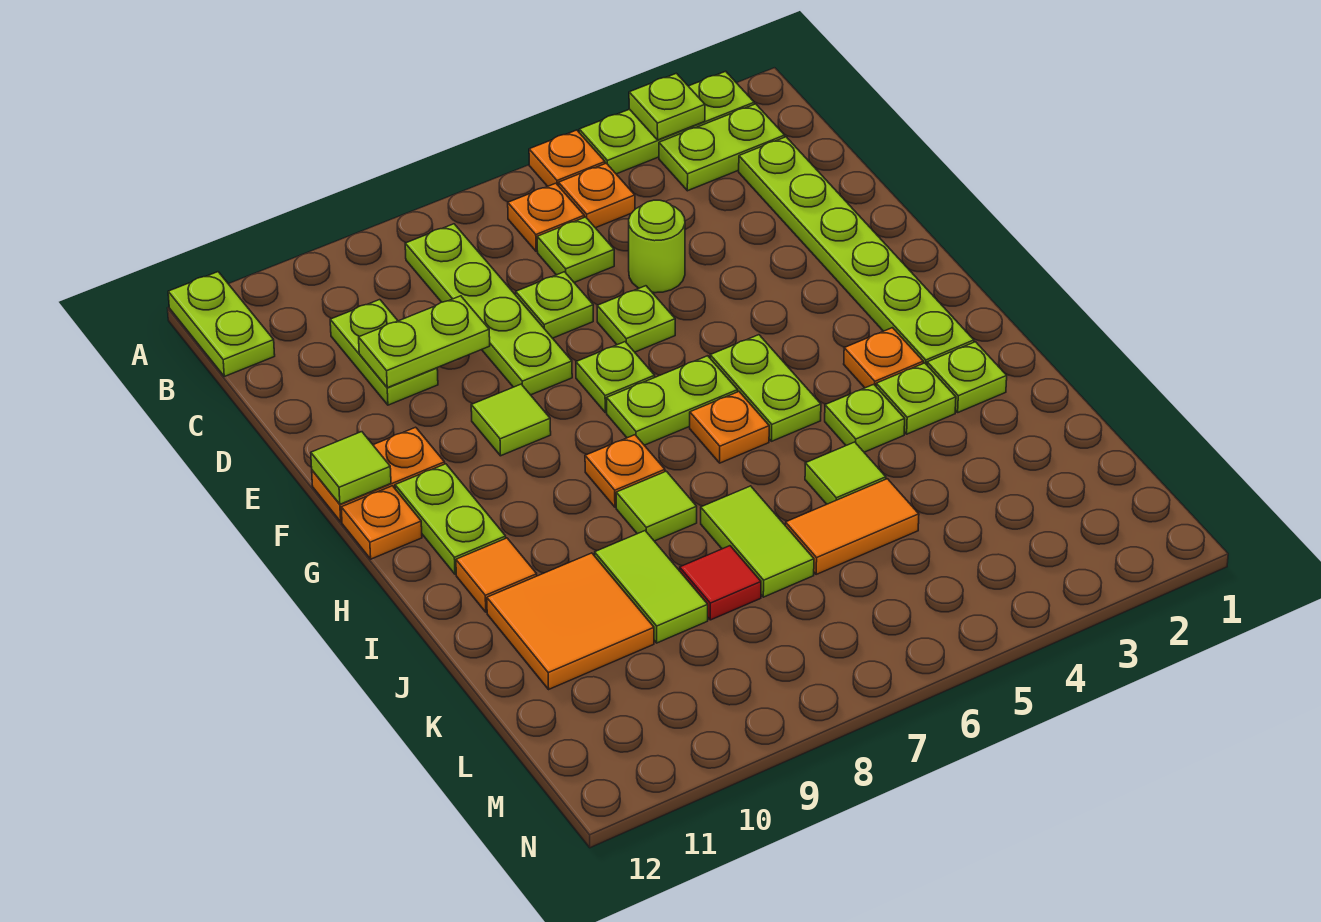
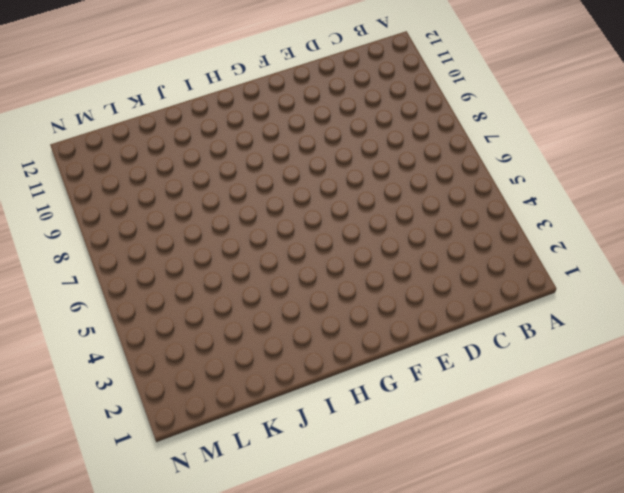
none -> lime 1x3 plate [579,71,754,174]
none -> orange 1x1 plate [529,130,605,186]
none -> lime 1x2 plate [168,272,275,377]
none -> lime 1x2 plate [659,104,785,191]

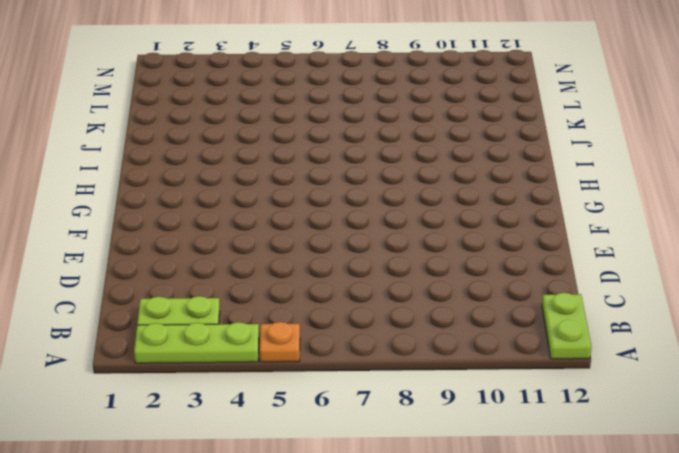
none -> orange 1x1 plate [558,163,635,228]
none -> orange 1x1 plate [508,183,584,251]
none -> lime 1x4 plate [405,224,572,395]
none -> lime 1x6 plate [739,137,974,365]

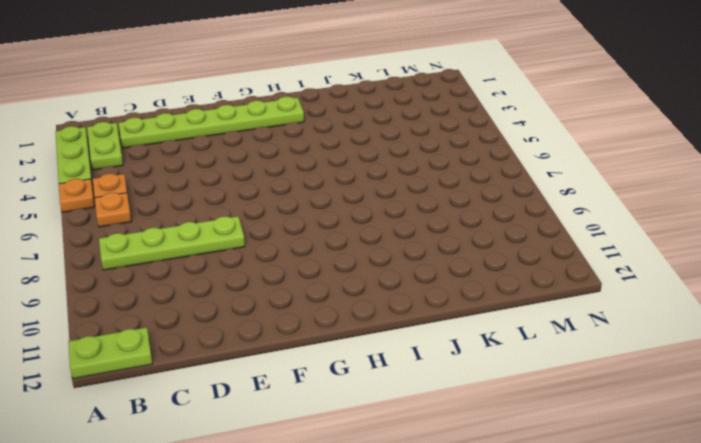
none -> lime 1x1 plate [537,217,614,282]
none -> lime 1x2 plate [330,300,438,405]
none -> lime 1x1 round brick [629,200,685,293]
none -> lime 1x1 plate [516,272,593,338]

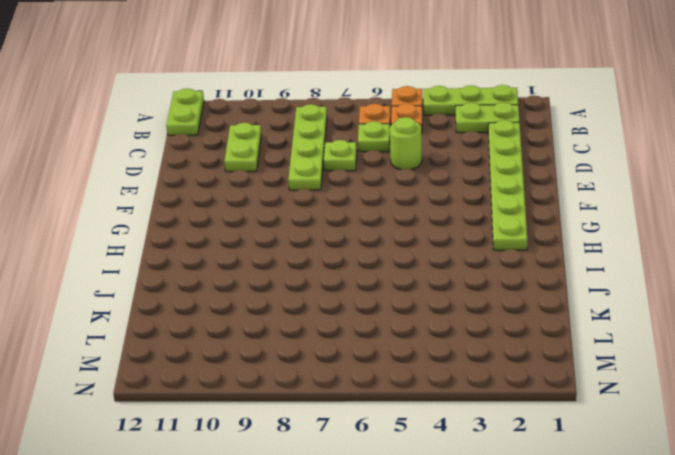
none -> lime 1x1 plate [597,286,675,352]
none -> lime 1x1 plate [576,342,655,412]
none -> lime 1x1 tile [471,384,551,456]
none -> orange 1x2 plate [312,427,445,522]

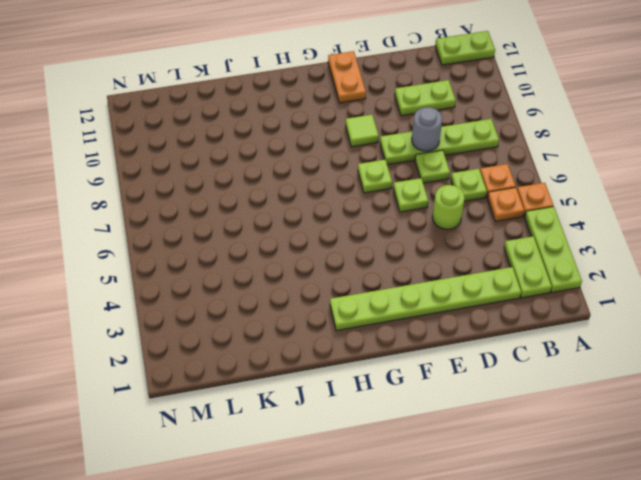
grey 1x1 round brick [412,107,442,151] -> none
none -> lime 1x2 plate [710,335,821,441]
none -> lime 1x2 plate [607,356,738,445]
none -> lime 1x2 plate [395,464,506,574]
none -> orange 1x1 plate [341,486,422,559]

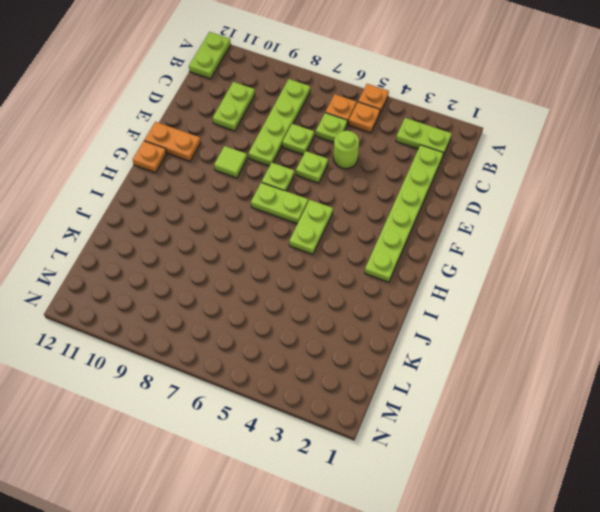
none -> lime 1x3 plate [579,71,754,174]
none -> lime 1x2 plate [395,464,506,574]
none -> orange 1x1 plate [844,328,923,388]
none -> orange 1x1 plate [690,392,769,463]

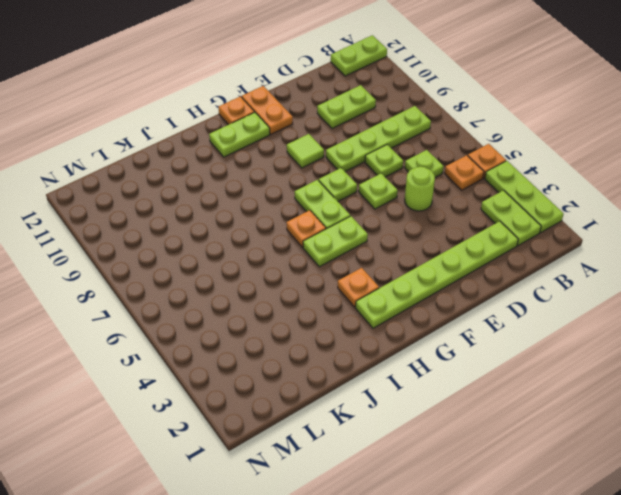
none -> orange 1x1 plate [508,183,584,251]
none -> orange 1x1 plate [585,435,665,507]
none -> lime 1x1 plate [927,342,1007,412]
none -> lime 1x1 plate [876,363,956,434]

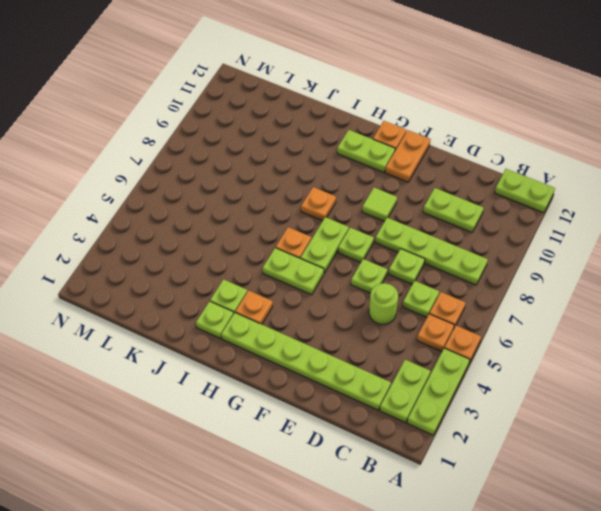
none -> lime 1x1 plate [825,384,905,452]
none -> lime 1x1 tile [616,471,697,541]
none -> orange 1x1 tile [456,538,537,612]
none -> lime 1x1 tile [805,442,886,504]

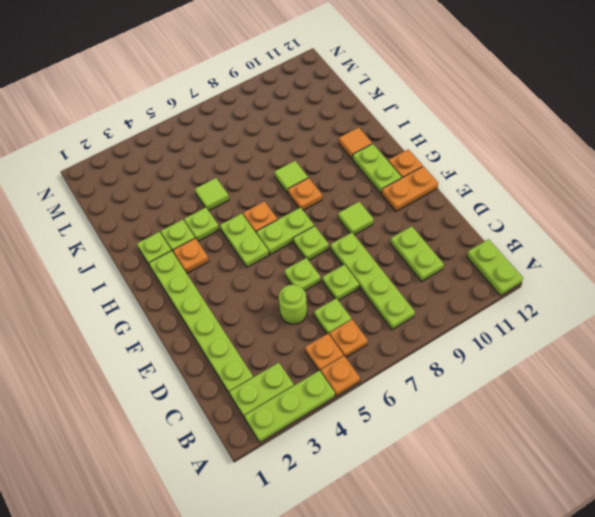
none -> lime 1x2 tile [701,486,814,597]
none -> lime 1x2 tile [595,531,708,643]
none -> orange 2x2 tile [487,553,654,689]
none -> orange 1x2 tile [785,479,919,574]

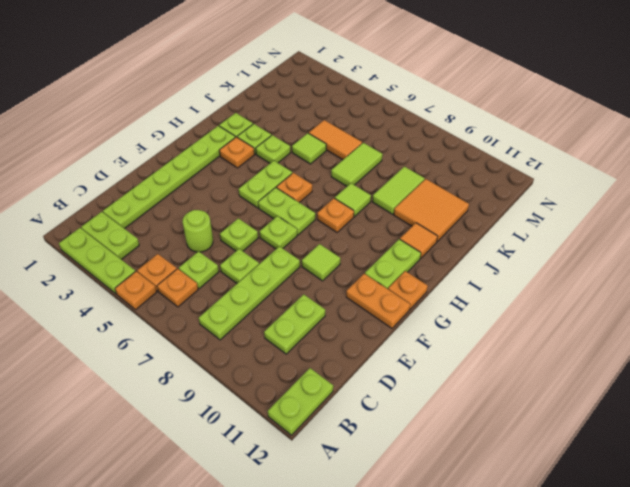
none -> red 1x1 tile [680,546,761,620]
none -> lime 1x1 plate [629,73,705,140]
none -> lime 1x2 plate [359,296,490,388]
none -> lime 1x1 tile [311,432,391,504]

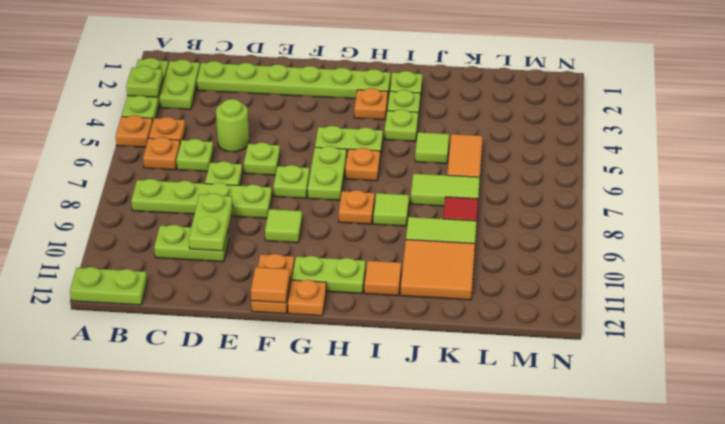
orange 1x1 tile [251,267,290,303] -> lime 1x1 tile [311,432,391,504]

